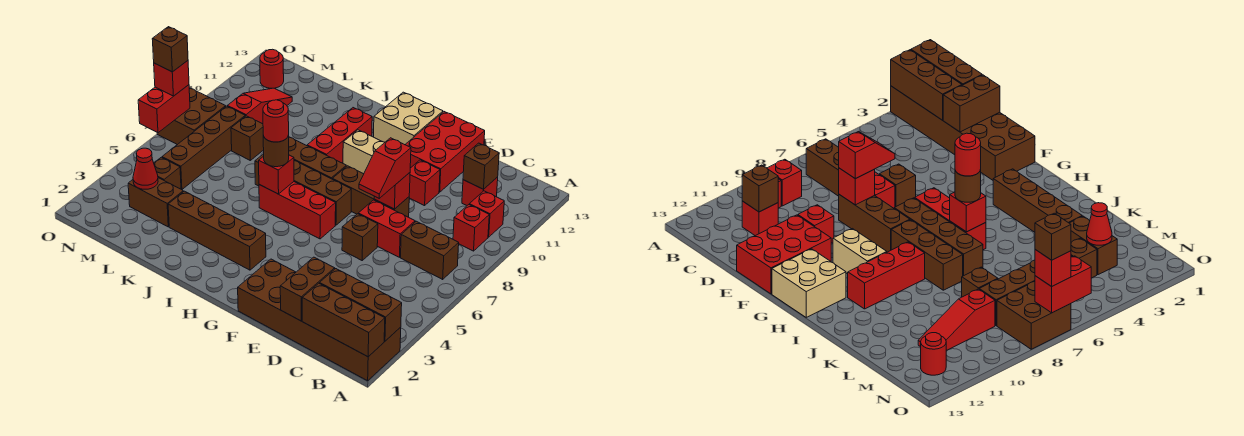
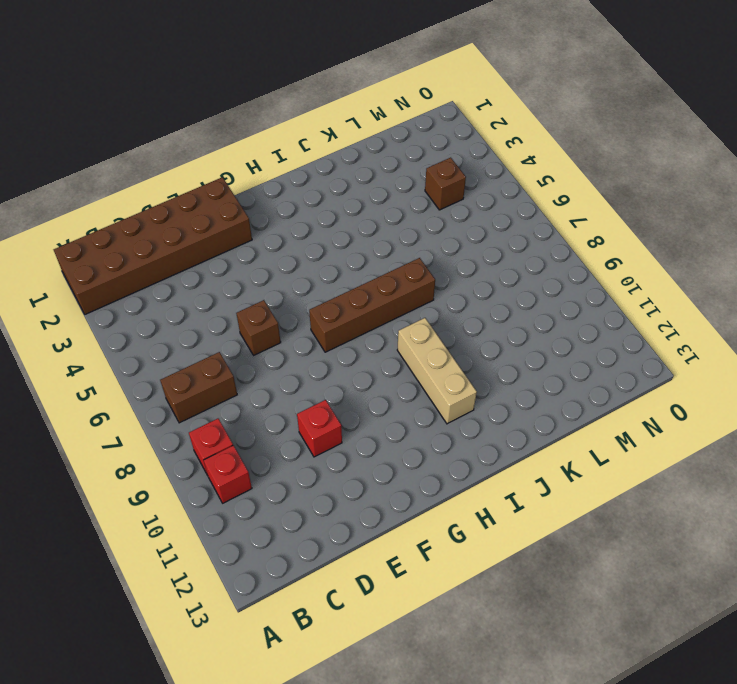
tan 1x3 brick [397,318,477,424] -> red 1x3 brick [307,108,372,163]
none -> red 1x1 brick [462,177,498,205]
none -> red 1x2 brick [358,200,415,257]
none -> brown 1x3 brick [333,166,409,217]
none -> red 2x3 brick [405,112,485,192]

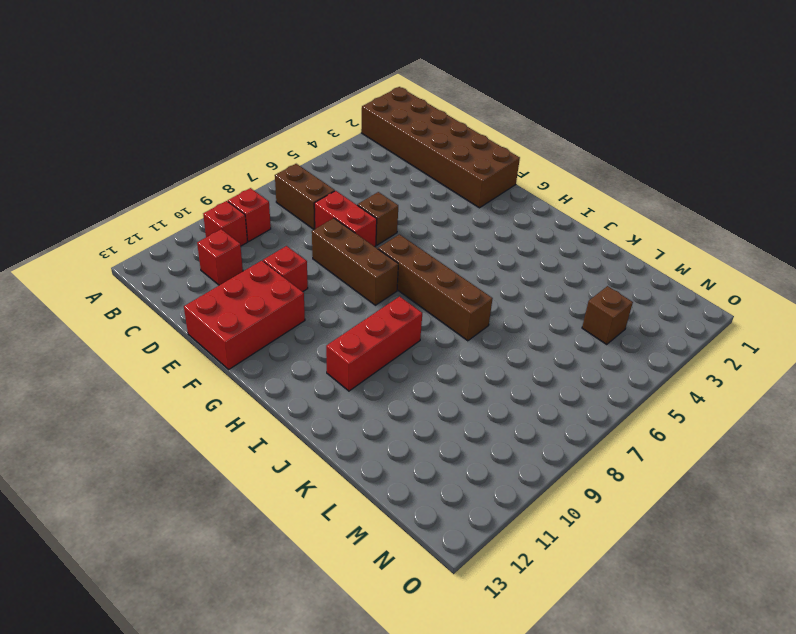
none -> red 1x3 brick [259,182,336,239]
none -> tan 1x2 brick [343,130,385,174]
none -> tan 2x2 brick [374,92,443,145]
none -> brown 1x4 brick [168,191,266,270]

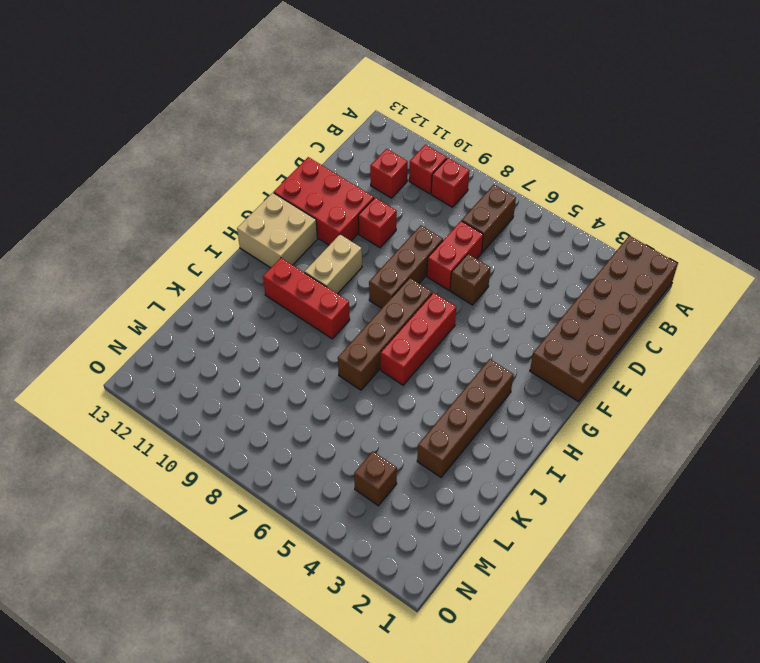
none -> brown 1x3 brick [289,137,346,179]
none -> brown 1x2 brick [128,178,183,227]
none -> brown 1x1 brick [231,116,264,160]
none -> brown 1x4 brick [162,106,245,190]

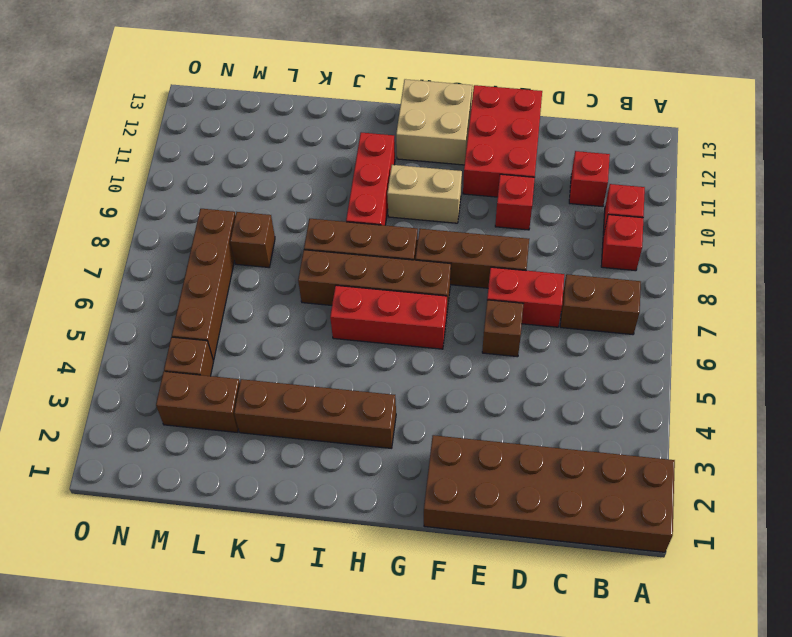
none -> red 1x3 slope [227,88,292,124]
none -> brown 2x2 brick [157,88,226,145]
none -> red 1x1 round brick [260,49,284,88]
none -> brown 1x3 brick [302,283,385,357]

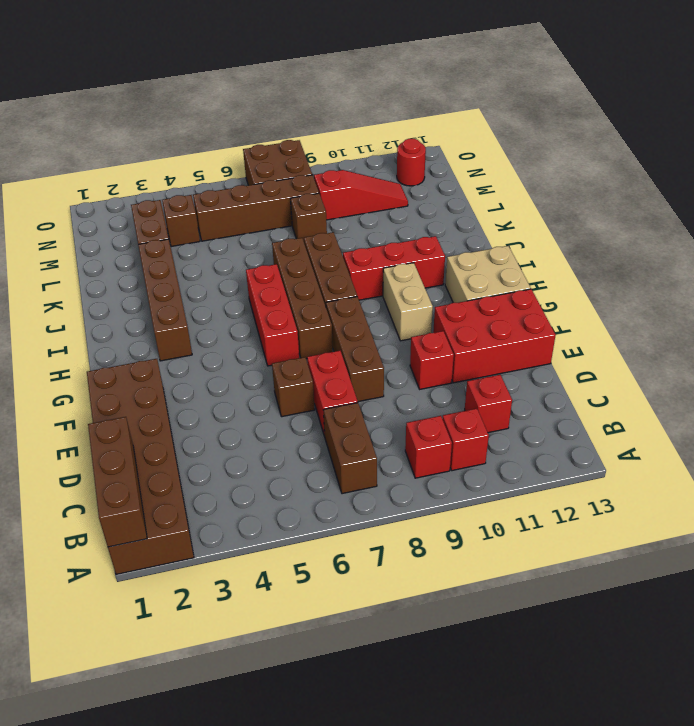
none -> brown 1x3 brick [320,269,402,341]
none -> brown 1x1 brick [463,143,499,189]
none -> brown 1x2 brick [280,257,335,321]
none -> red 1x1 brick [374,173,410,209]

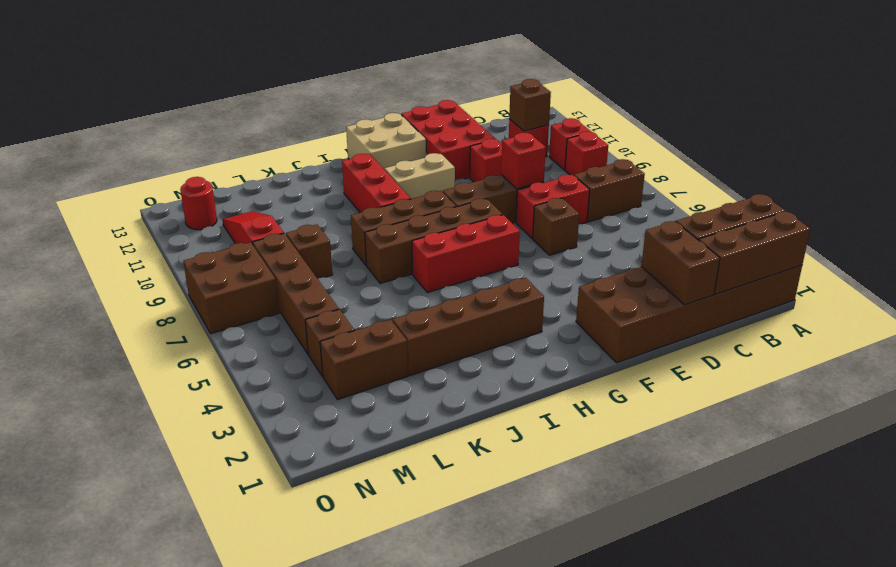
none -> red 1x1 brick [259,155,294,194]
none -> red 1x1 cone [133,148,158,189]
none -> red 1x2 brick [138,85,190,133]
none -> red 1x2 slope [359,138,411,198]

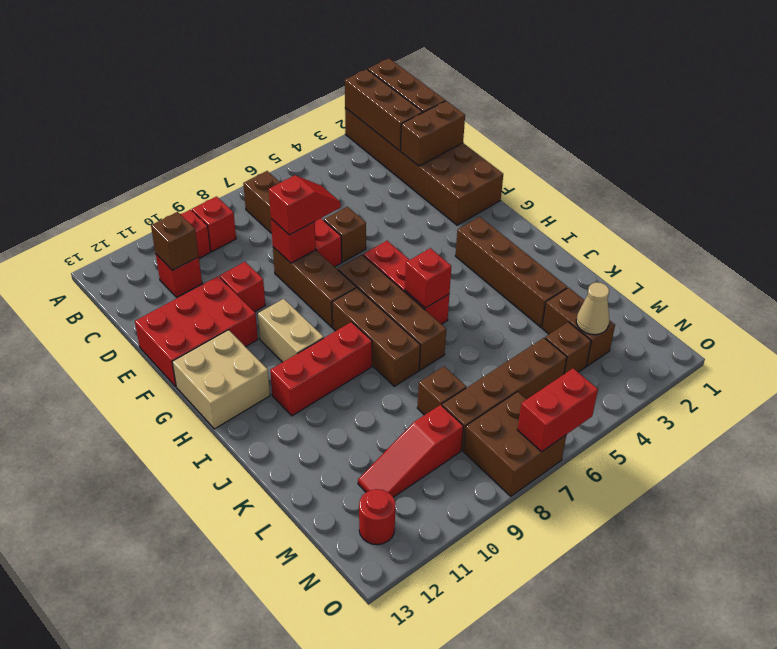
tan 1x1 cone [576,282,609,335] -> red 1x1 cone [133,148,158,189]
none -> brown 1x1 round brick [263,135,289,167]
none -> red 1x1 brick [154,61,189,96]
none -> red 1x1 round brick [263,100,289,142]
none -> brown 1x1 brick [152,27,188,72]

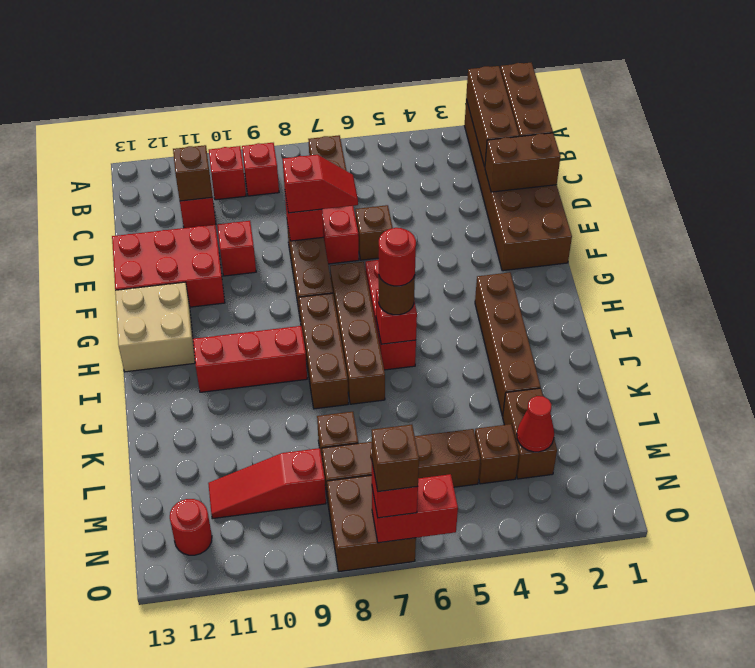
none -> tan 1x2 brick [343,130,385,174]

